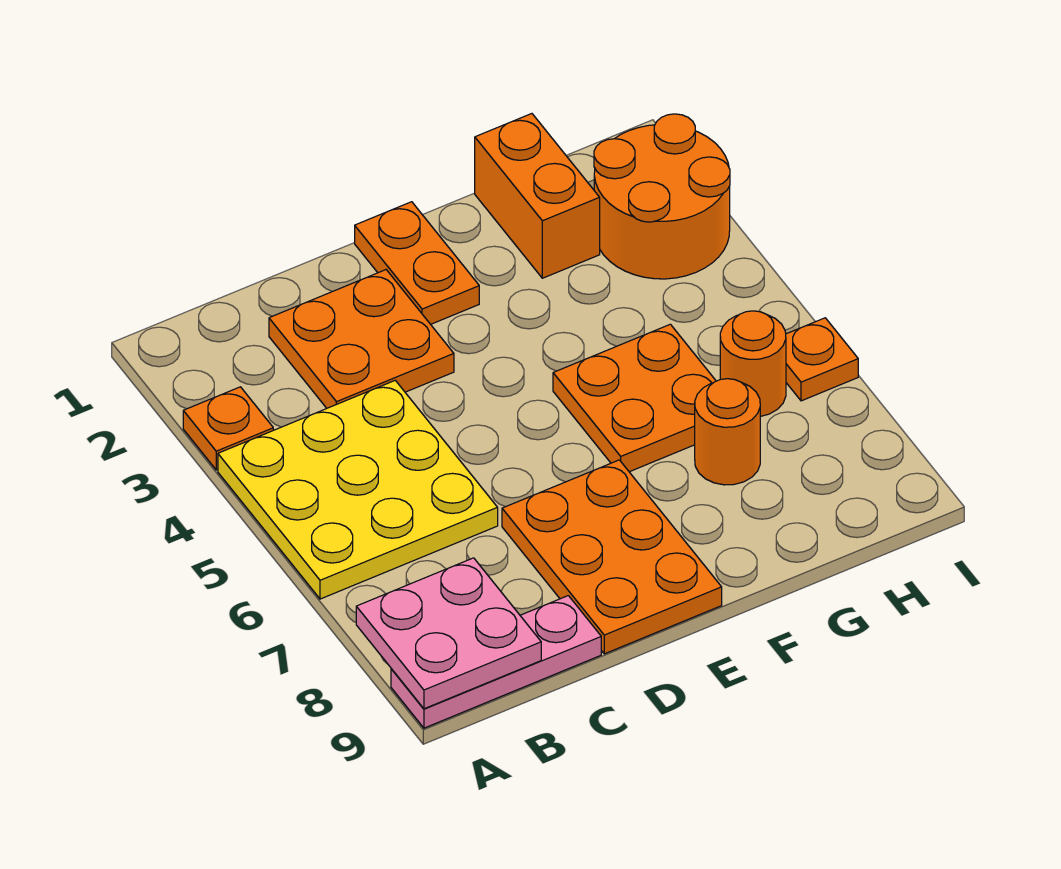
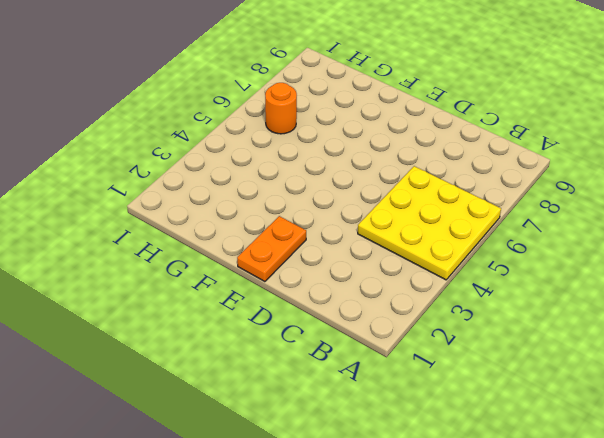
none -> orange 1x1 plate [183,387,273,470]
none -> pink 1x3 plate [391,596,601,728]
none -> orange 2x2 plate [269,270,454,408]

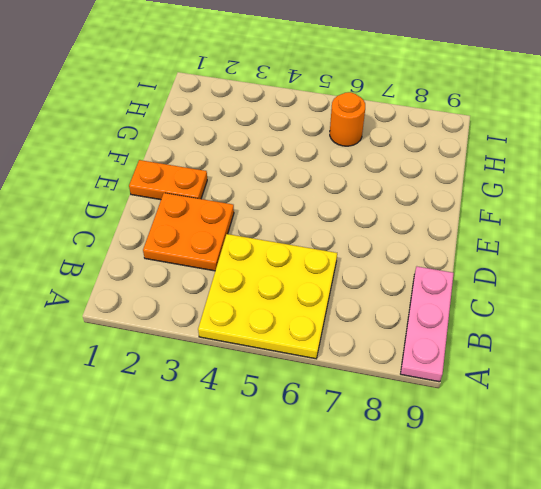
none -> orange 1x1 plate [183,387,273,470]
none -> orange 2x3 plate [502,460,722,654]
none -> orange 2x2 plate [553,324,716,472]

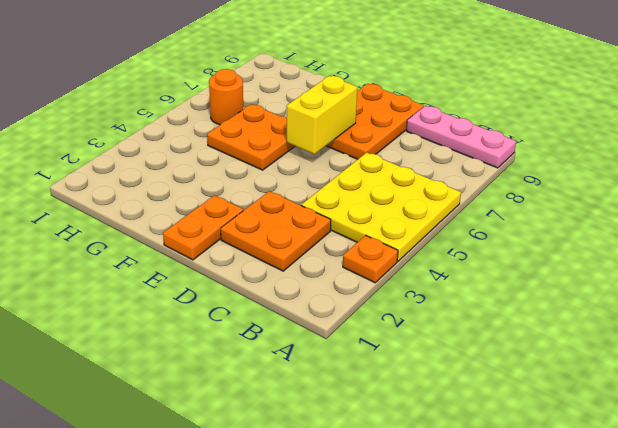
yellow 1x2 brick [287,76,357,154] -> none
none -> orange 1x2 brick [475,114,600,278]
none -> orange 1x1 round brick [695,379,760,485]
none -> orange 2x2 round brick [594,114,730,279]

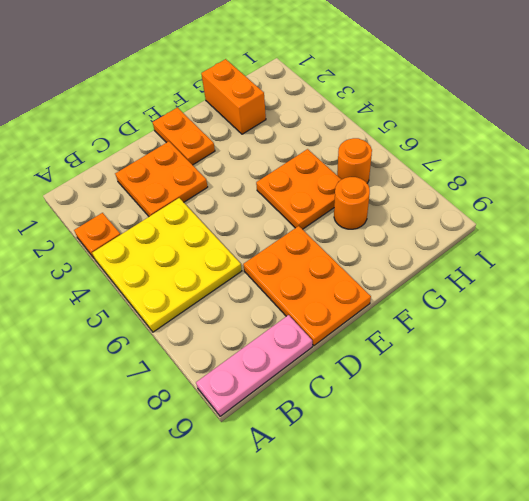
none -> orange 2x2 round brick [594,114,730,279]
none -> orange 1x1 plate [786,318,858,401]
none -> pink 2x2 plate [356,558,541,709]

